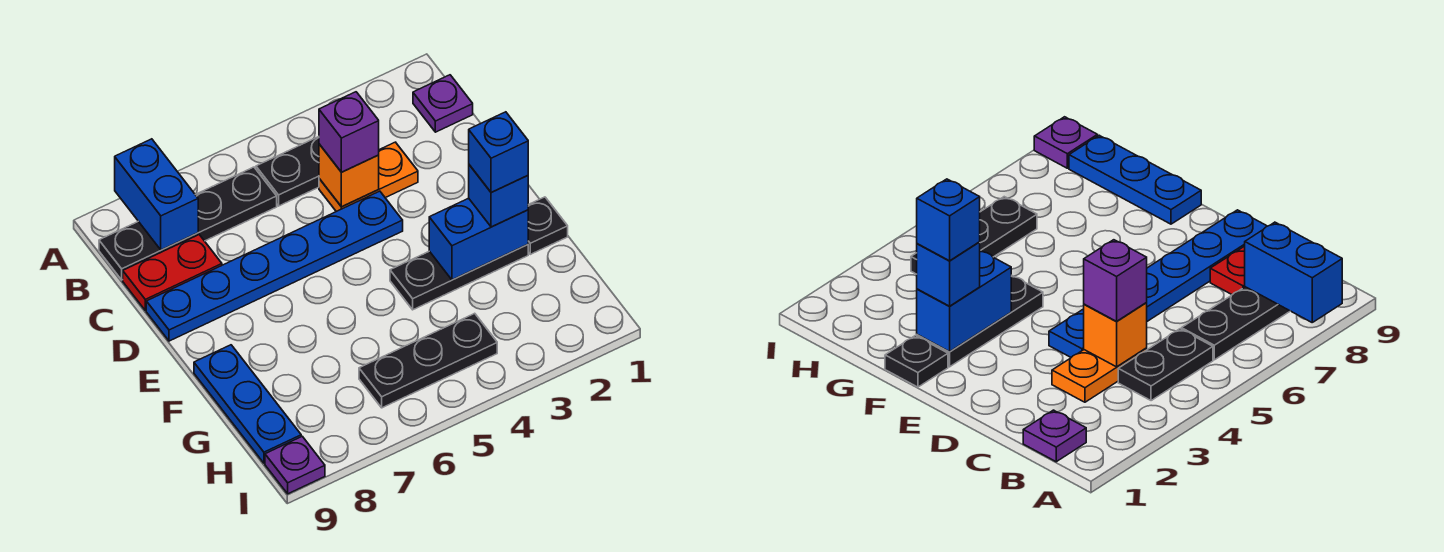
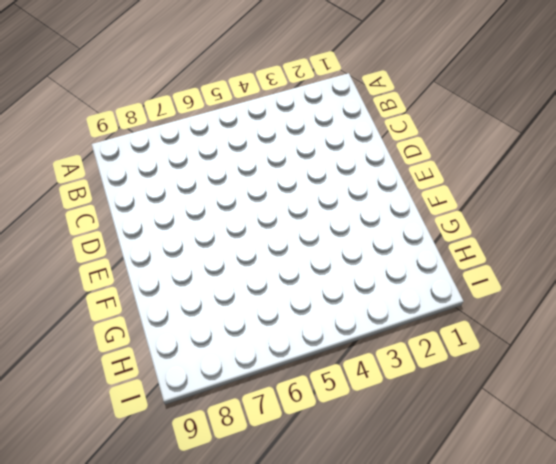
none -> purple 1x1 plate [413,75,473,132]
none -> black 1x2 plate [256,137,319,206]
none -> black 1x4 plate [99,167,277,280]

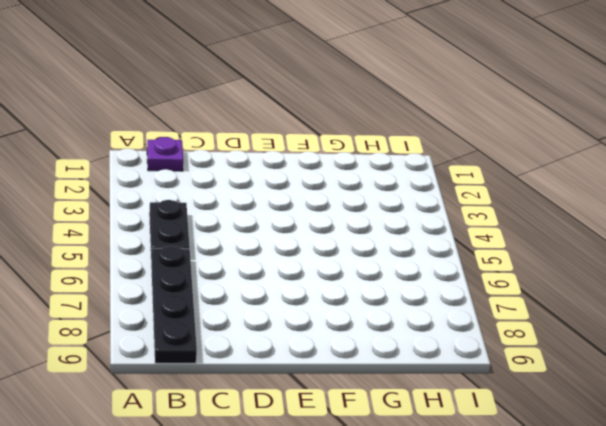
none -> orange 1x2 plate [319,142,418,212]
none -> red 1x2 plate [123,235,222,310]
none -> blue 1x6 plate [146,191,403,341]

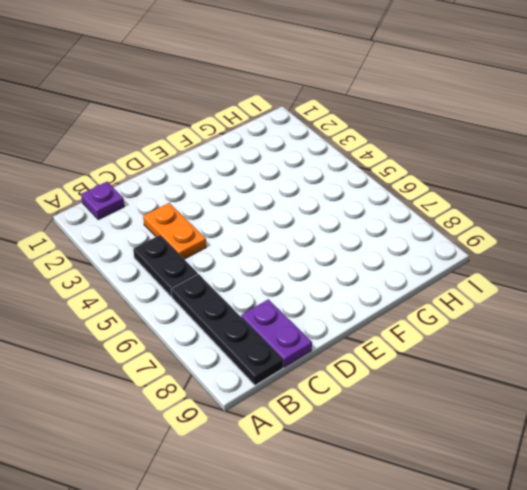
purple 1x2 plate [241,299,312,367] -> red 1x2 plate [123,235,222,310]
none -> blue 1x6 plate [146,191,403,341]
none -> black 1x1 plate [528,197,568,254]
none -> black 1x3 plate [390,245,528,310]

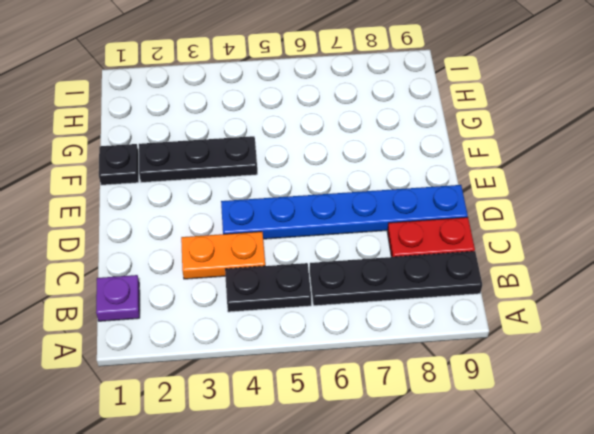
none -> blue 1x3 plate [194,345,301,463]
none -> black 1x3 plate [359,313,497,408]
none -> purple 1x1 plate [265,436,325,494]

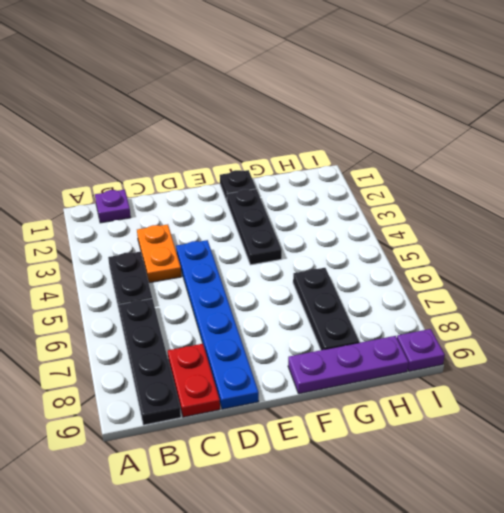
purple 1x3 plate [288,336,409,394] -> blue 1x3 plate [194,345,301,463]
black 1x3 plate [293,268,359,350] -> black 1x3 plate moved to [359,313,497,408]
none -> blue 1x2 brick [115,139,198,250]
none -> orange 1x1 brick [319,144,379,207]
none -> blue 1x2 brick [429,198,528,280]

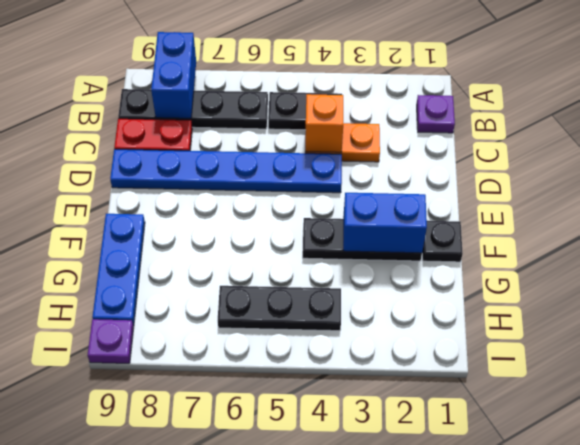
none -> purple 1x1 brick [319,92,379,172]
none -> blue 1x1 brick [469,165,528,227]
none -> blue 1x1 brick [469,112,528,193]

